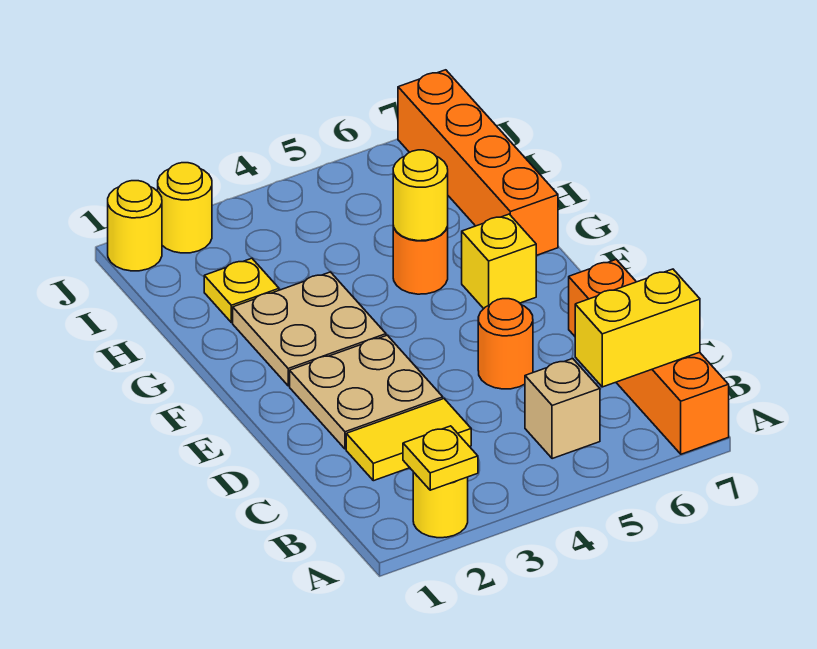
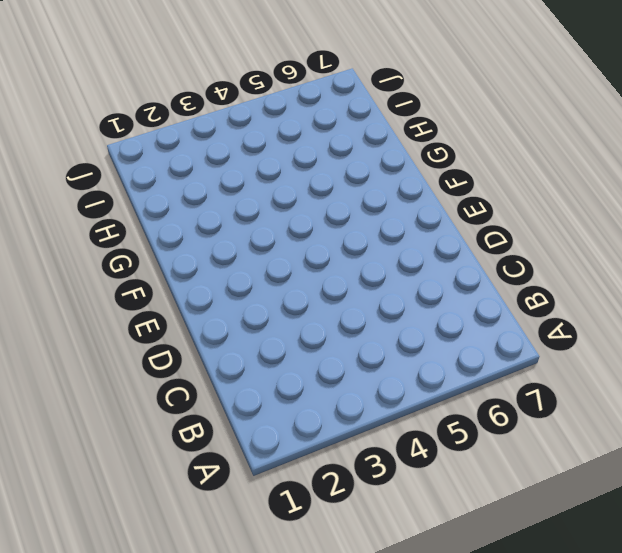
none -> yellow 1x1 round brick [413,472,468,538]
none -> orange 1x4 brick [569,260,729,454]
none -> tan 1x1 brick [525,359,600,459]

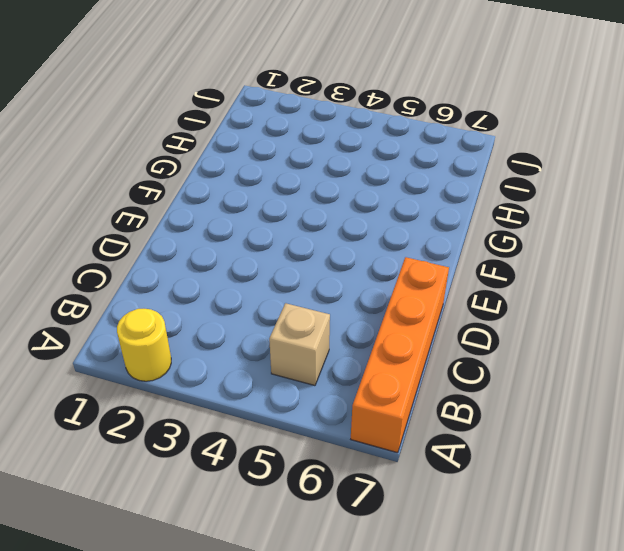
none -> yellow 1x2 tile [346,399,471,481]
none -> tan 2x2 plate [290,335,443,449]
none -> orange 1x1 round brick [478,299,533,389]

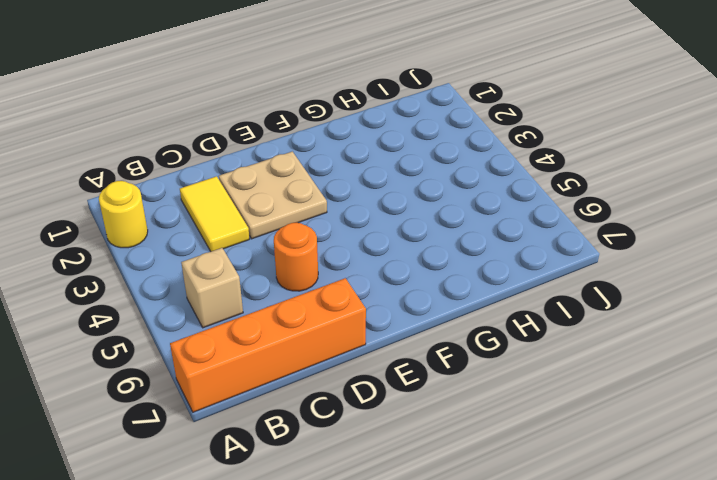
none -> tan 2x2 plate [233,272,386,386]
none -> yellow 1x1 brick [462,214,536,309]
none -> orange 1x1 round brick [393,226,448,294]

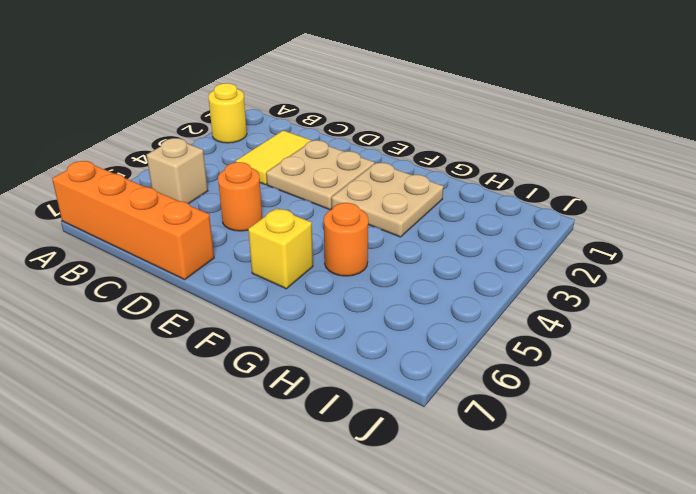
none -> orange 1x4 brick [398,70,558,255]
none -> yellow 1x1 plate [204,258,279,323]
none -> yellow 1x1 round brick [108,181,162,271]

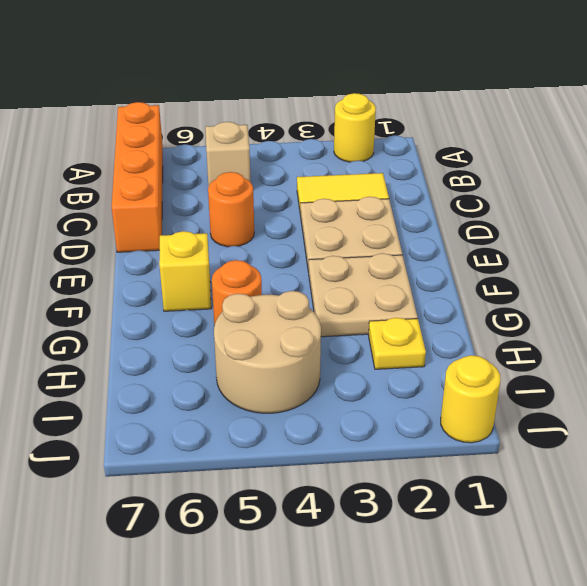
tan 2x2 round brick [214,291,321,413] -> none
none -> orange 1x4 brick [398,70,558,255]
none -> yellow 1x1 round brick [158,163,212,253]
none -> yellow 1x1 plate [403,426,478,490]

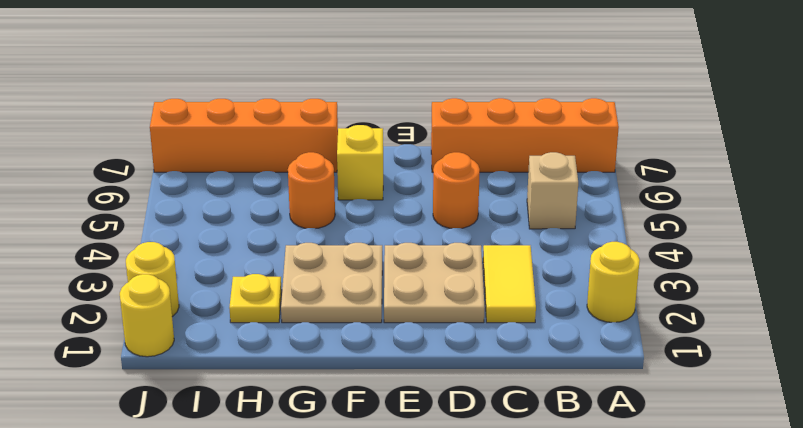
none -> yellow 1x1 plate [403,426,478,490]
none -> yellow 1x2 brick [575,269,700,387]
none -> yellow 1x1 round brick [393,150,448,241]

